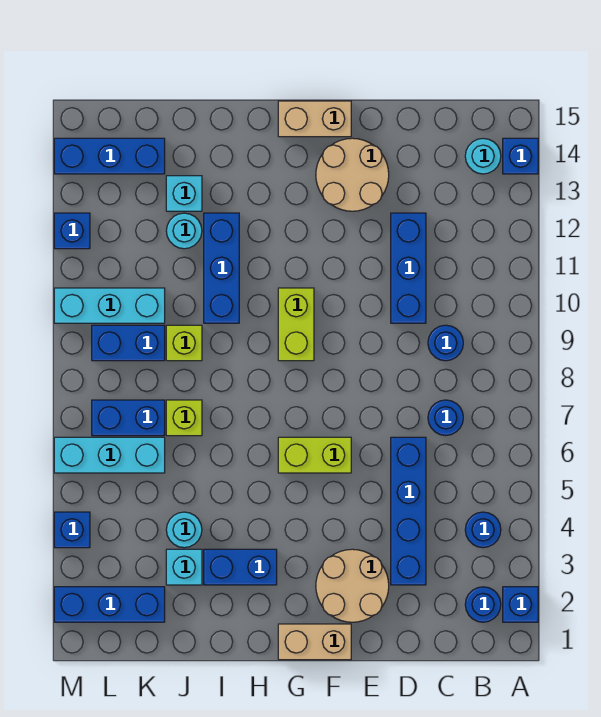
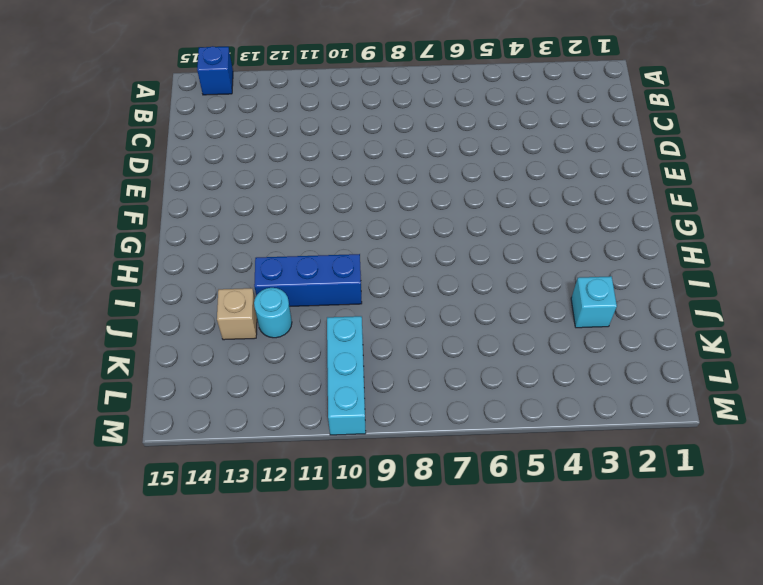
tan 1x1 brick [217,288,257,340] -> cyan 1x1 brick [166,176,202,211]
none -> blue 1x1 brick [503,587,538,622]
none -> blue 1x1 round brick [465,587,501,622]
none -> blue 1x1 round brick [465,512,501,548]
none -> cyan 1x1 round brick [465,138,501,174]

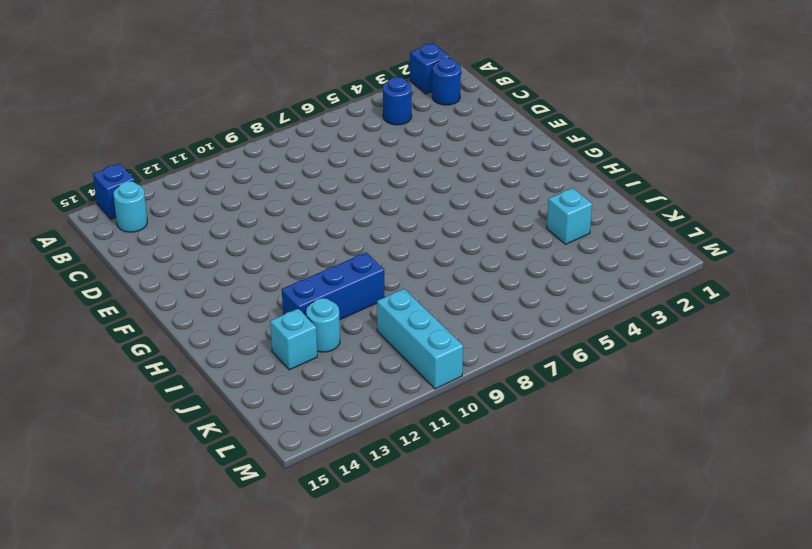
none -> blue 1x1 round brick [428,400,463,436]
none -> blue 1x1 round brick [428,325,463,361]
none -> blue 1x4 brick [391,437,426,585]
none -> blue 1x3 brick [391,213,426,323]

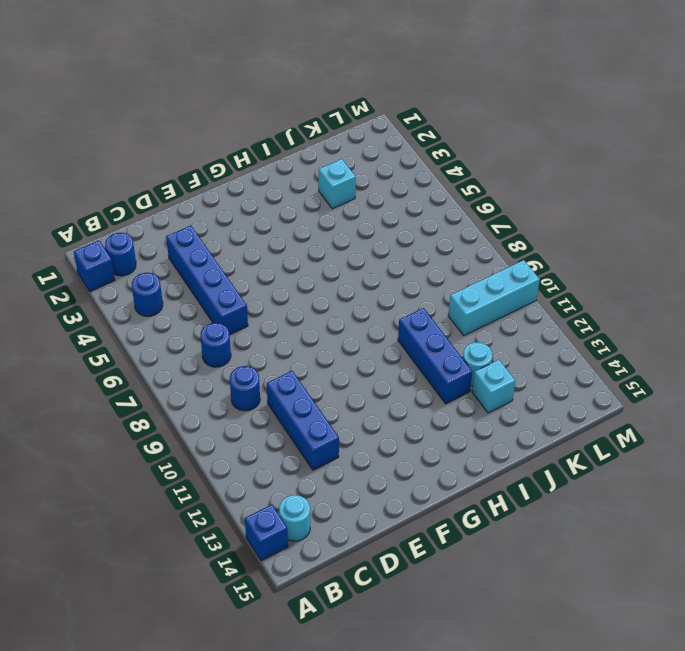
none -> tan 2x2 round brick [316,549,389,622]
none -> tan 2x2 round brick [316,138,389,211]
none -> tan 1x2 brick [278,624,351,660]
none -> lime 1x2 brick [278,437,351,473]

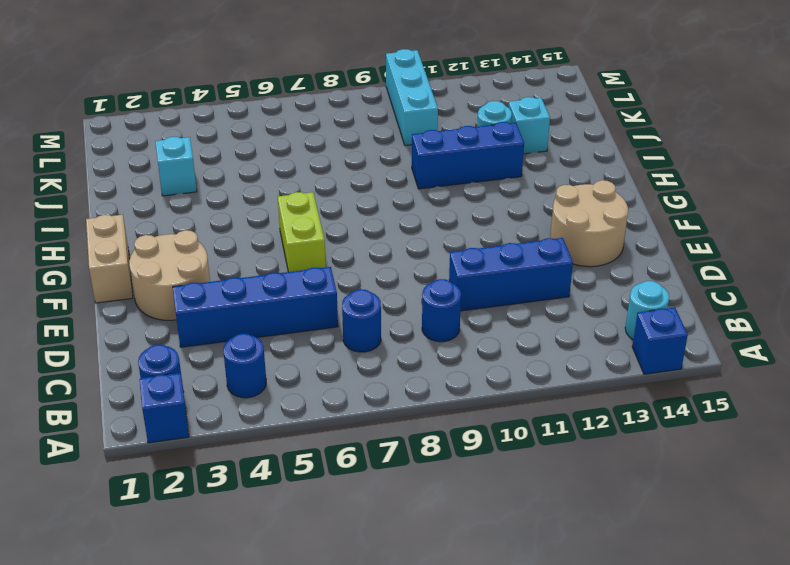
none -> tan 1x2 brick [278,101,351,137]
none -> lime 1x2 brick [278,288,314,361]
none -> blue 1x2 brick [204,549,277,585]
none -> cyan 1x1 round brick [166,512,202,548]

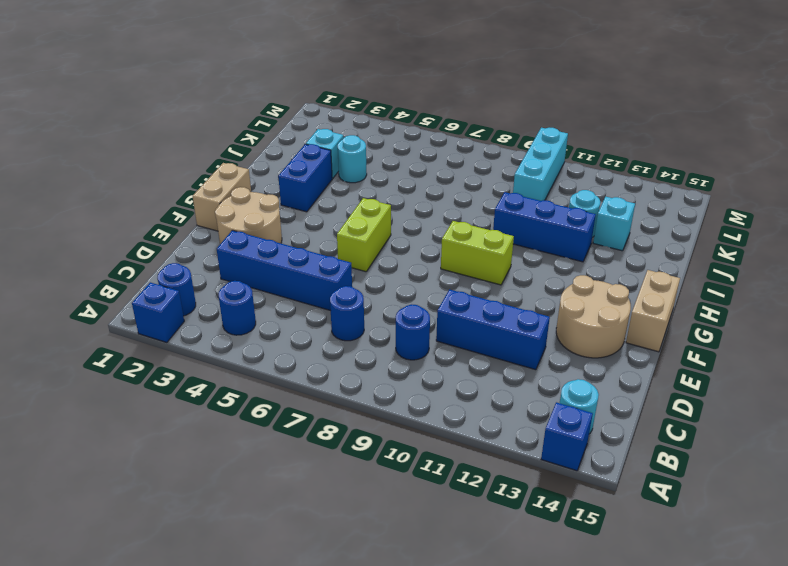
none -> lime 1x1 brick [166,400,202,436]
none -> lime 1x1 brick [166,325,202,361]
none -> blue 1x3 brick [54,587,165,622]
none -> cyan 1x3 brick [54,437,165,473]

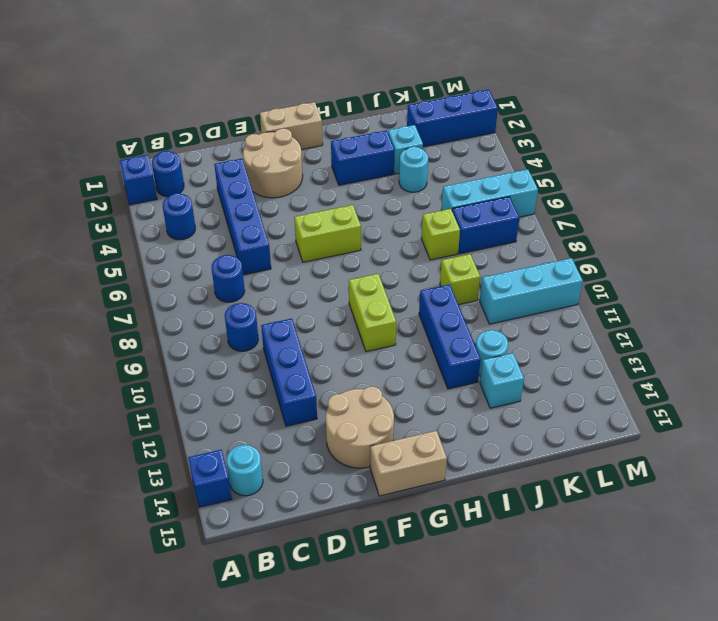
none -> blue 1x2 brick [92,325,165,361]
none -> blue 1x3 brick [54,138,165,174]
none -> blue 1x1 brick [54,512,90,548]
none -> blue 1x1 brick [54,213,90,249]

